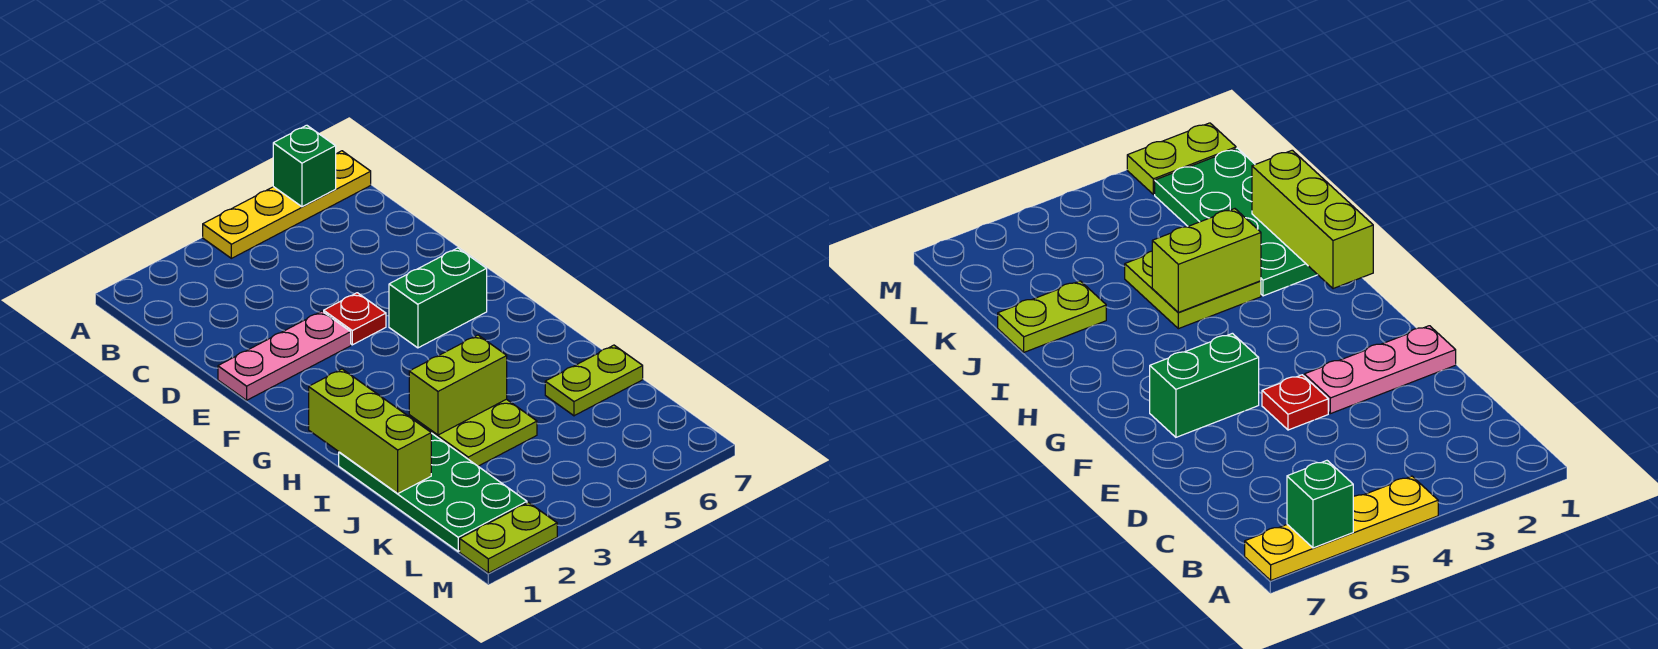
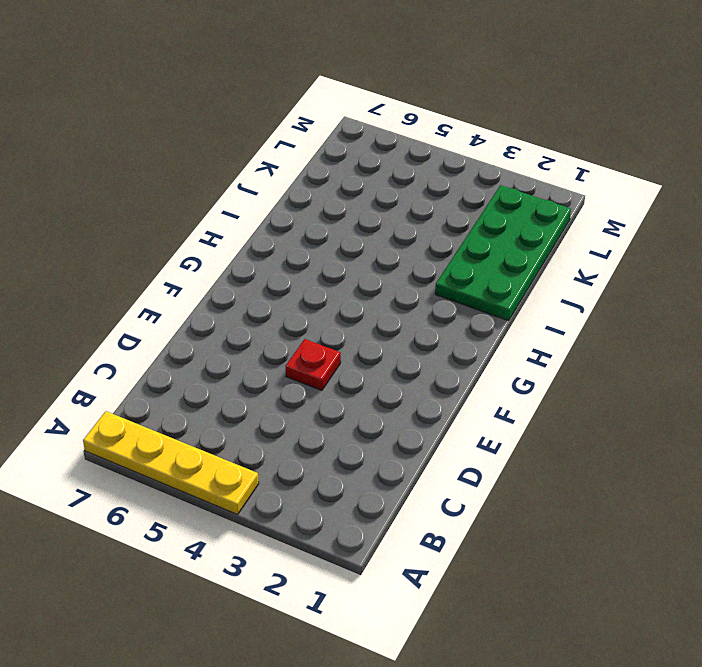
none -> pink 1x3 plate [218,311,351,400]
none -> green 1x2 brick [389,248,487,348]

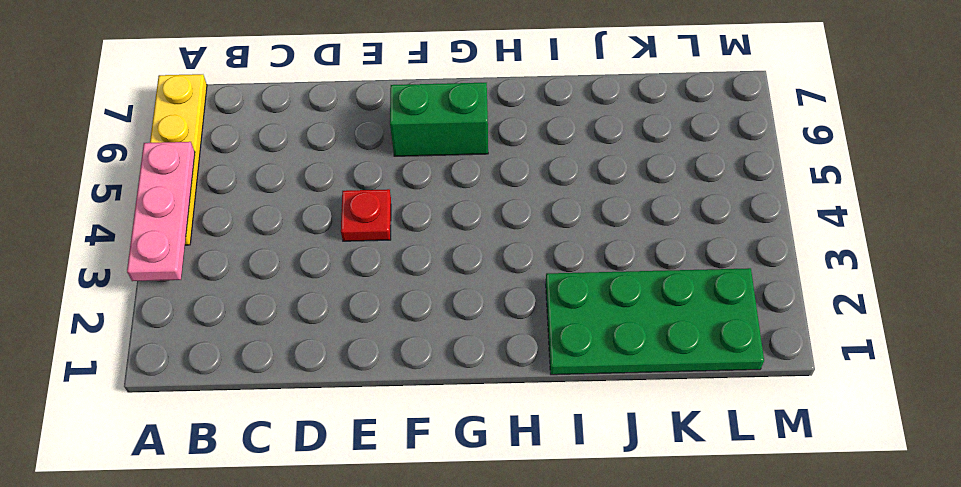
pink 1x3 plate [127,142,195,281] -> pink 1x3 plate moved to [218,311,351,400]
green 1x2 brick [390,83,488,156] -> green 1x2 brick turned to [389,248,487,348]
none -> lime 2x2 plate [409,399,537,466]
none -> lime 1x2 plate [545,345,643,416]

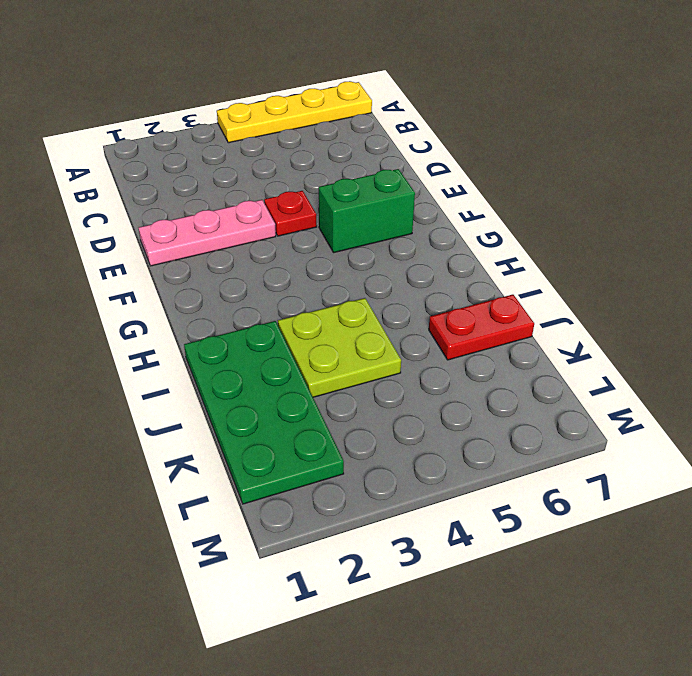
red 1x2 plate [429,295,534,360] -> lime 1x2 plate [545,345,643,416]
none -> lime 1x2 plate [460,502,557,573]
none -> green 1x1 brick [273,125,336,207]

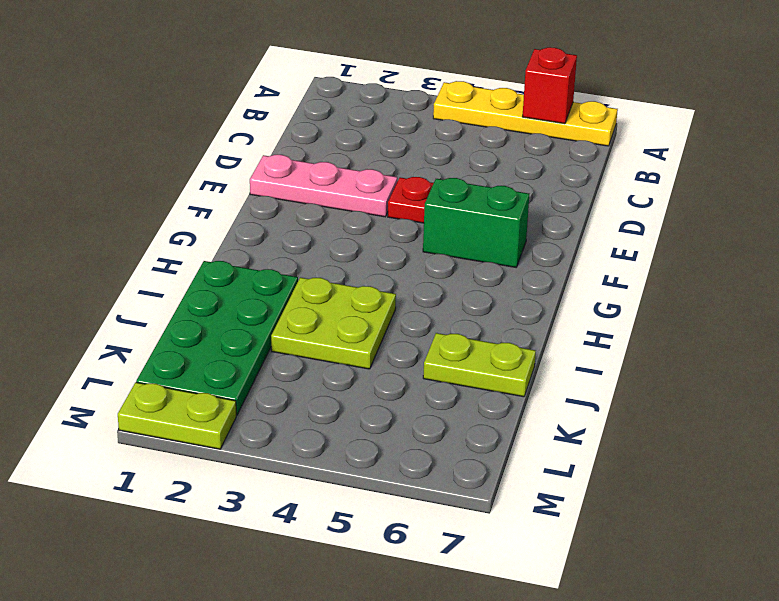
red 1x1 brick [522,47,577,124] -> green 1x1 brick [273,125,336,207]
none -> lime 1x3 brick [309,369,431,493]
none -> lime 1x2 brick [409,335,507,435]

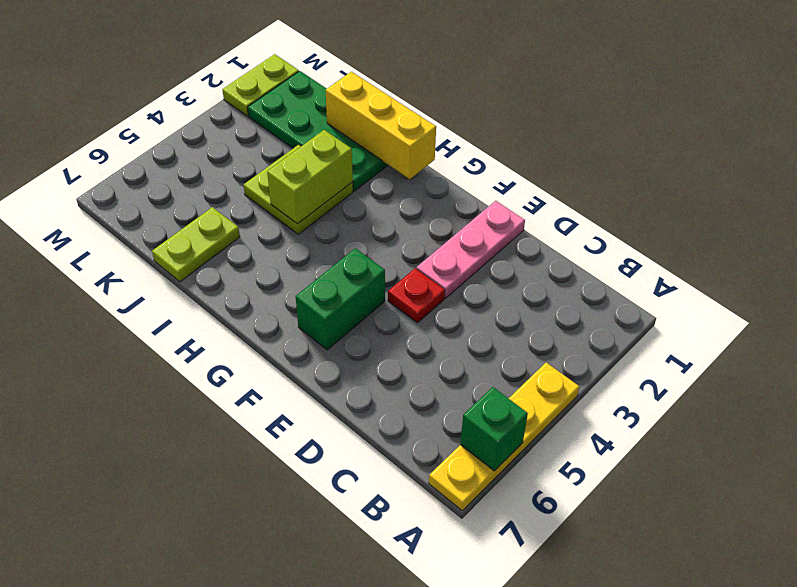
yellow 1x3 brick [326,72,436,179] -> lime 1x3 brick [309,369,431,493]

